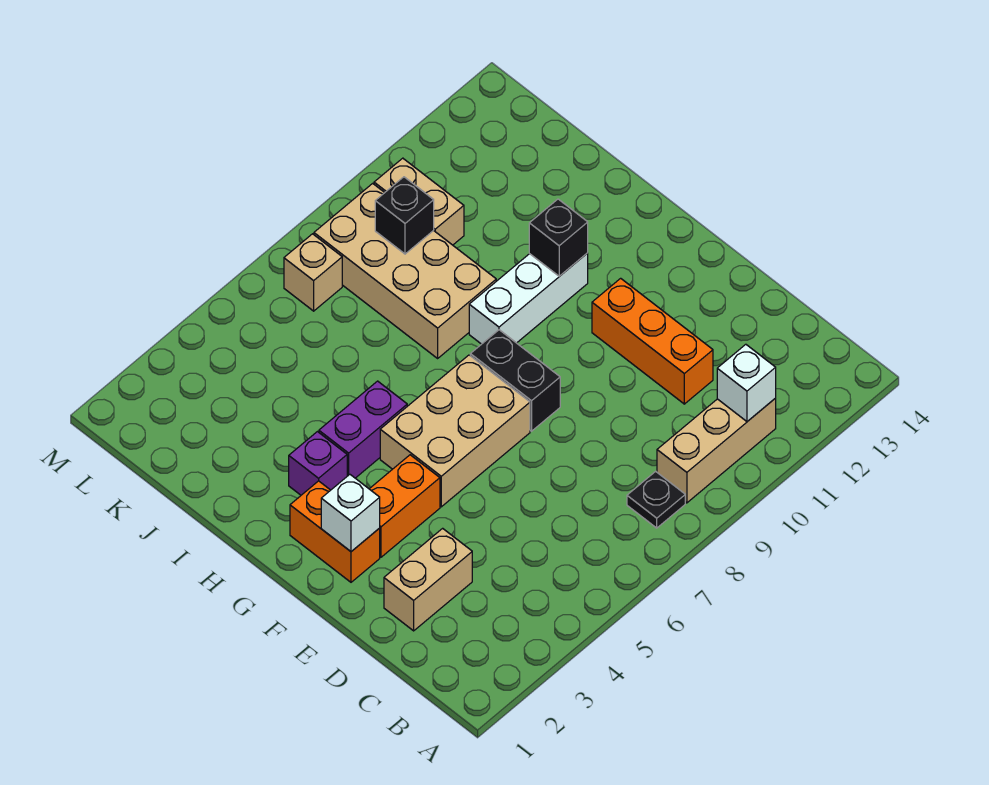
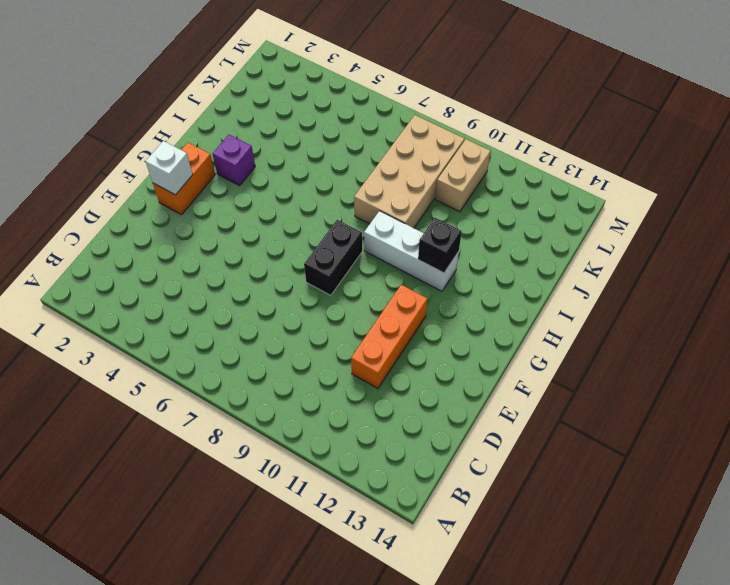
none -> black 1x1 plate [627,471,685,528]
none -> tan 1x3 brick [657,398,776,503]
none -> tan 1x2 brick [384,528,472,631]

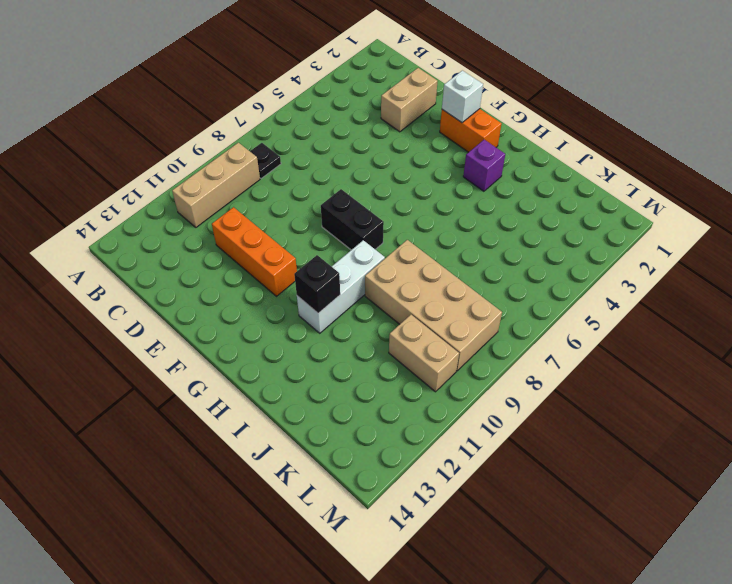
none -> orange 1x2 brick [370,455,440,557]
none -> tan 2x3 brick [380,355,530,507]
none -> purple 1x2 brick [319,381,407,478]

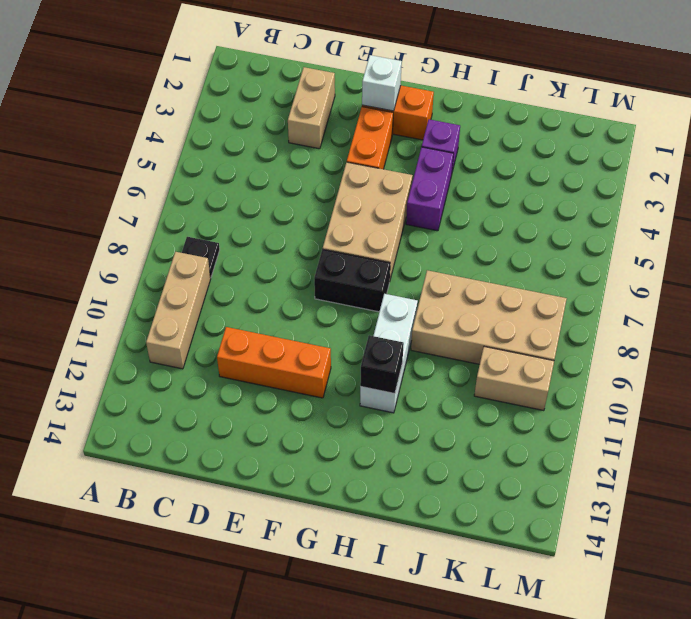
none -> tan 1x1 brick [284,234,342,311]
none -> white 1x1 brick [717,344,776,421]
none -> black 1x1 brick [375,177,434,254]

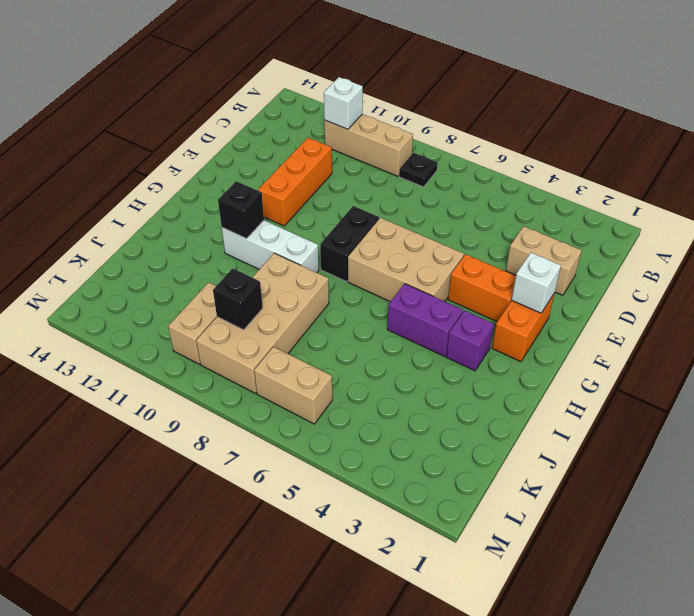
tan 1x2 brick [254,347,332,424] -> tan 1x1 brick [284,234,342,311]

